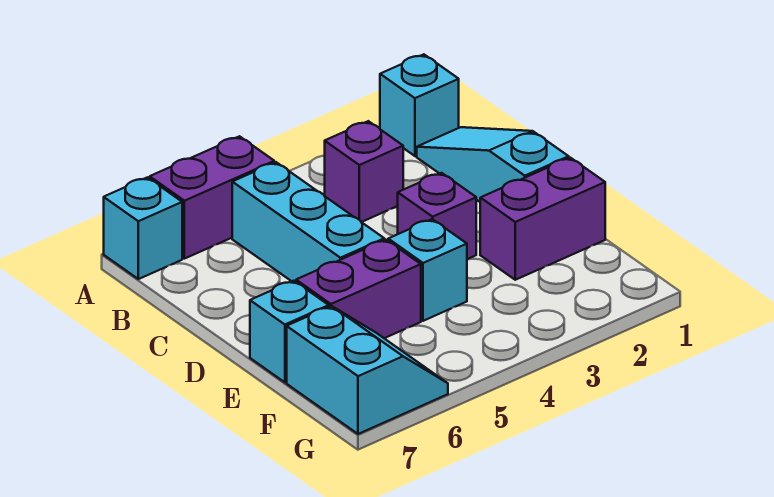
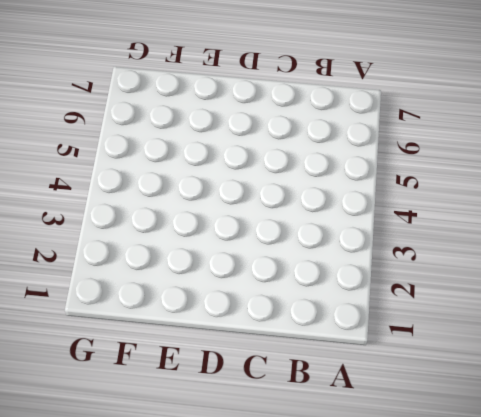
none -> cyan 1x1 brick [380,54,459,156]
none -> purple 1x2 brick [150,136,274,259]
none -> cyan 1x1 brick [104,177,182,279]

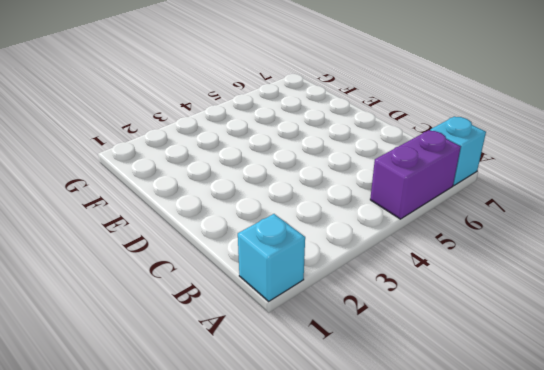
none -> cyan 1x3 slope [417,127,569,202]
none -> purple 1x1 brick [325,121,403,222]
none -> cyan 1x3 brick [232,162,384,282]

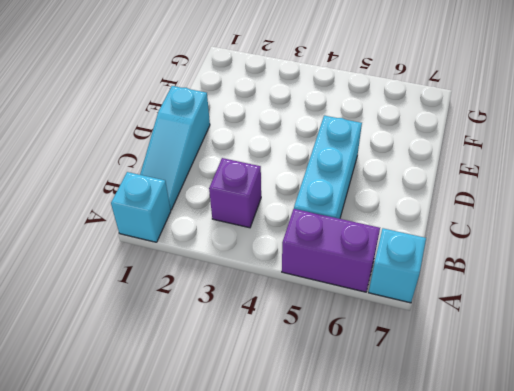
none -> purple 1x1 brick [398,173,476,259]
none -> purple 1x2 brick [480,158,605,280]
none -> cyan 1x1 brick [388,219,467,321]

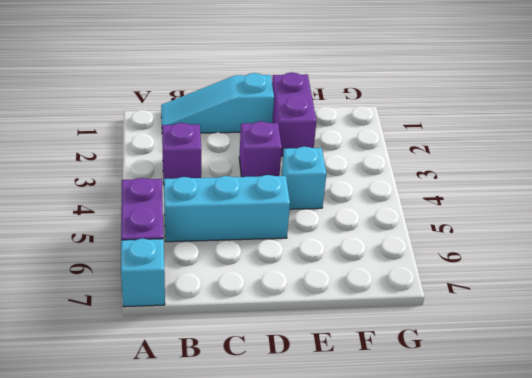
none -> cyan 1x1 brick [380,54,459,156]
none -> purple 1x2 brick [296,240,421,338]
none -> cyan 1x1 brick [250,281,329,382]

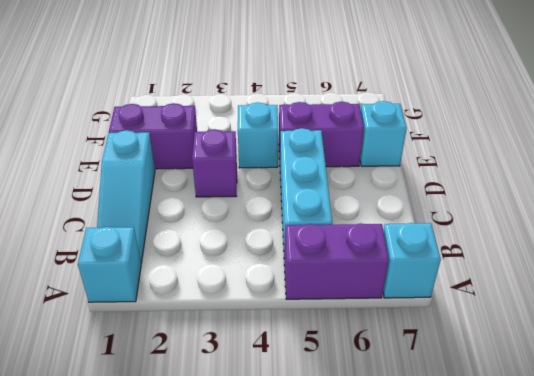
none -> purple 1x1 brick [325,121,403,222]
none -> cyan 2x2 slope [287,306,448,434]

